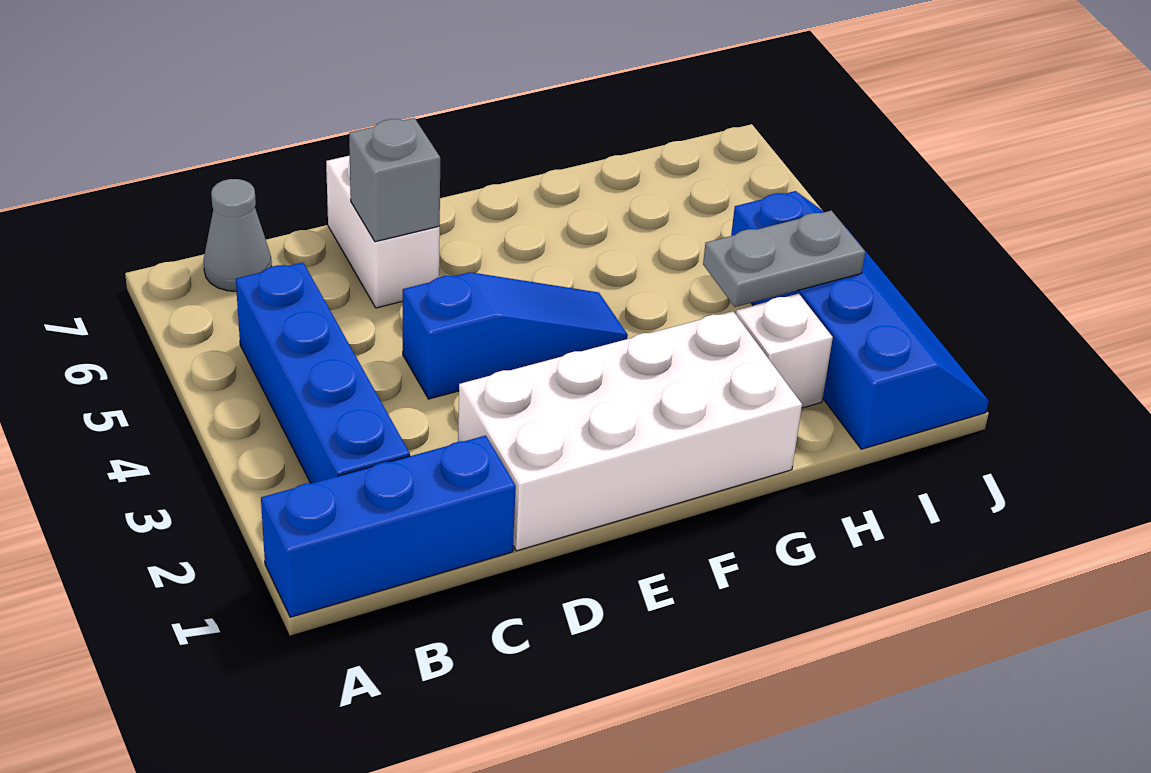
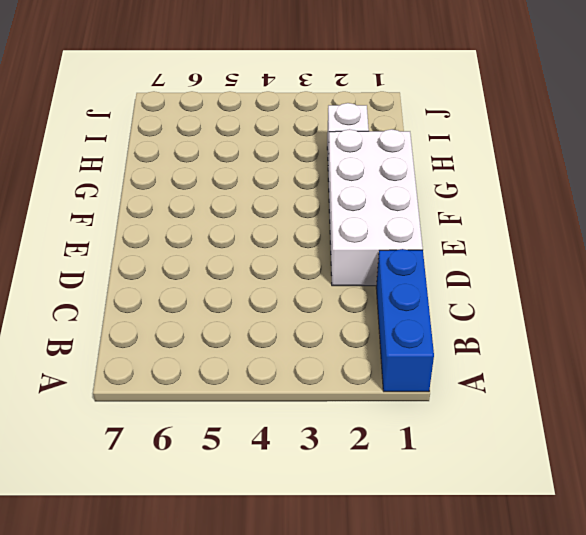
none -> blue 1x4 brick [236,262,410,483]
none -> grey 1x1 cone [203,179,272,292]

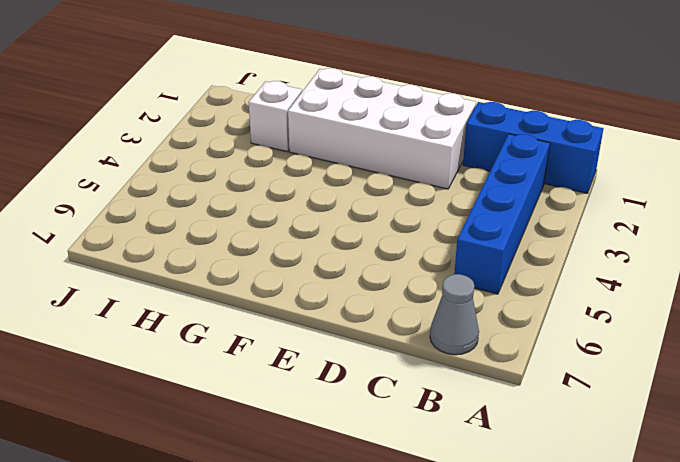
none -> blue 1x3 slope [403,272,628,399]
none -> white 1x2 brick [326,156,440,308]

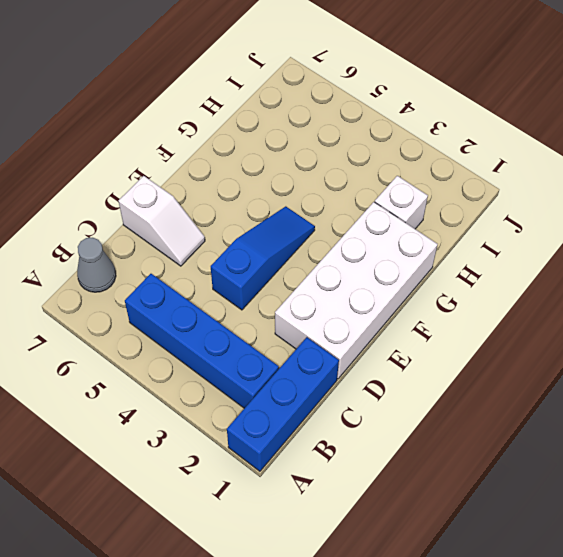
white 1x2 slope [118,176,205,266] -> white 1x2 brick [326,156,440,308]
none -> blue 2x4 slope [731,191,989,449]
none -> grey 1x1 brick [349,118,440,242]

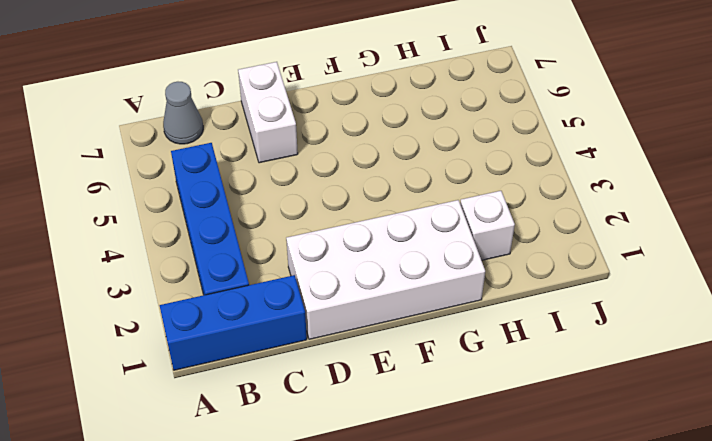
none -> blue 1x3 slope [403,272,628,399]
none -> blue 2x4 slope [731,191,989,449]

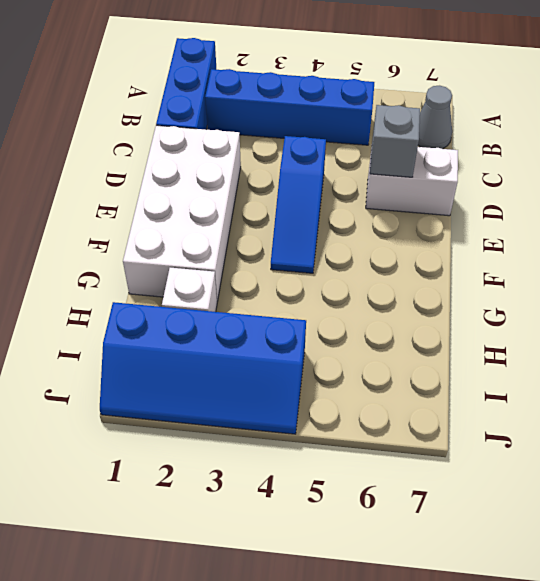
none -> grey 1x2 plate [703,211,865,307]

